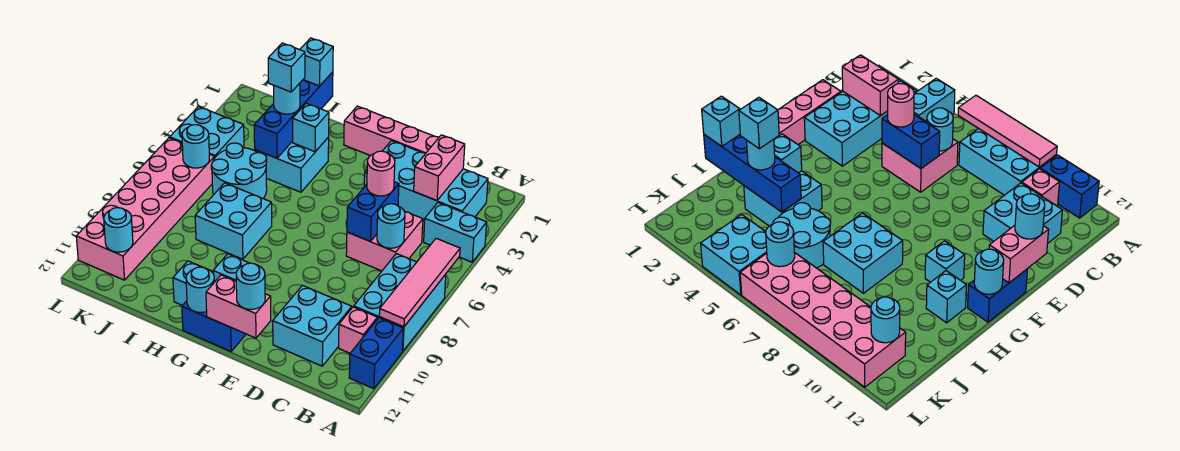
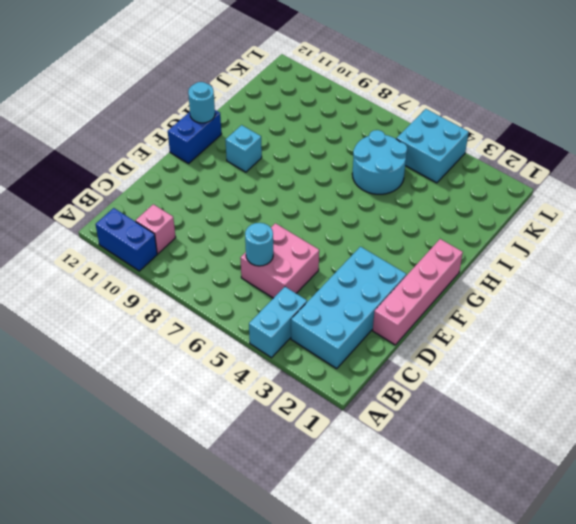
none -> cyan 2x3 brick [354,254,446,351]
none -> cyan 2x2 brick [273,285,352,366]
none -> cyan 2x2 brick [255,137,329,192]
none -> cyan 2x2 brick [195,183,272,259]

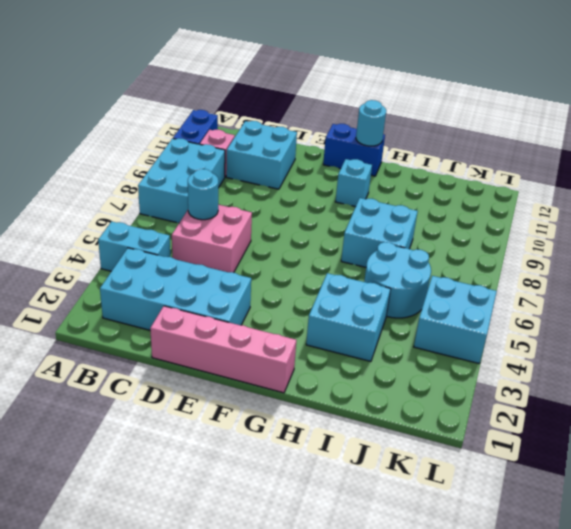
none -> cyan 1x1 brick [173,261,201,305]
none -> pink 2x6 brick [76,138,215,280]
none -> pink 1x4 tile [379,238,460,327]
none -> pink 1x2 brick [414,135,465,201]

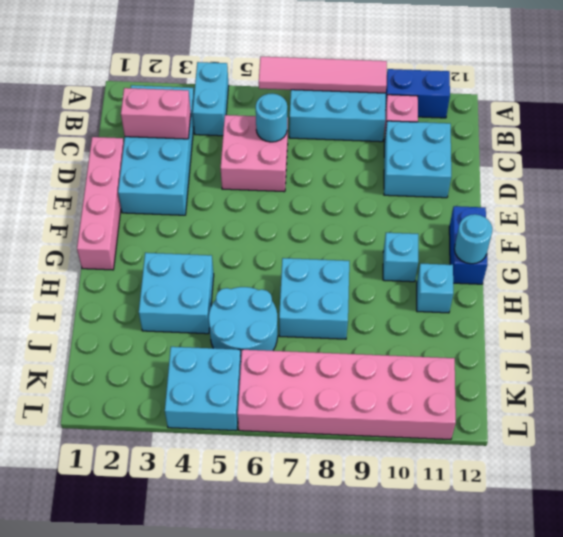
none -> blue 1x2 brick [347,182,399,242]
none -> pink 1x2 brick [206,275,271,338]
none -> cyan 1x1 brick [293,103,329,152]
none -> blue 1x4 brick [254,72,333,158]

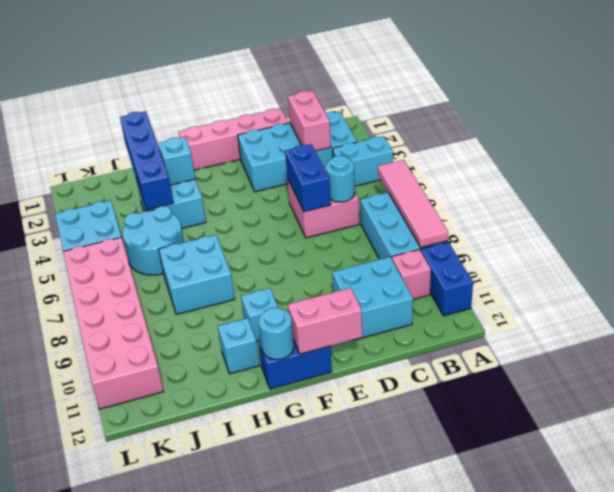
none -> cyan 1x1 round brick [182,125,209,168]
none -> cyan 1x1 round brick [104,208,133,252]
none -> pink 1x1 round brick [367,151,395,196]
none -> cyan 1x1 round brick [236,263,265,309]

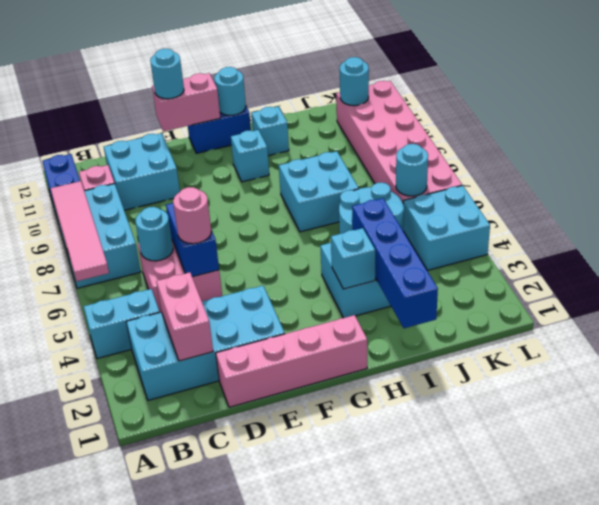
none -> cyan 1x1 brick [300,38,333,86]
none -> cyan 1x1 round brick [274,83,300,114]
none -> cyan 1x1 brick [268,43,305,92]

